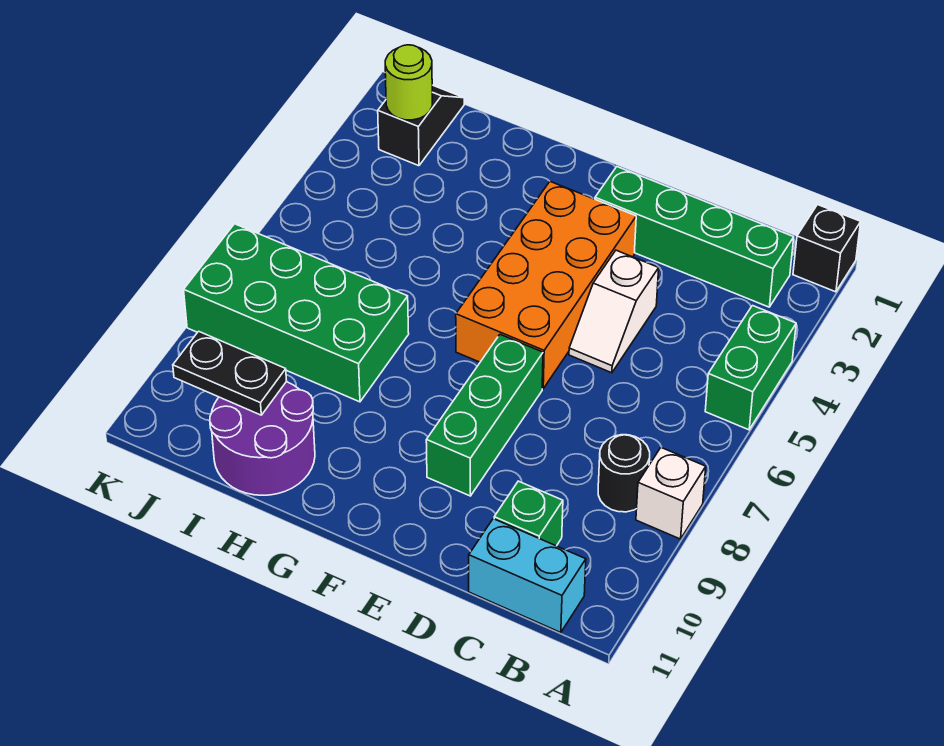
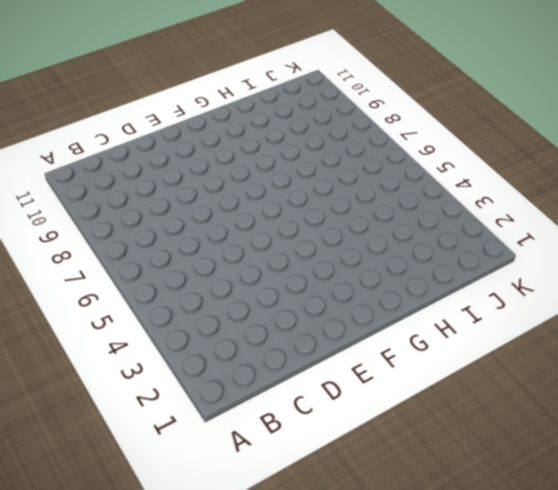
none -> black 1x1 brick [793,205,861,292]
none -> green 1x2 brick [705,306,796,430]
none -> white 1x1 brick [636,447,706,539]

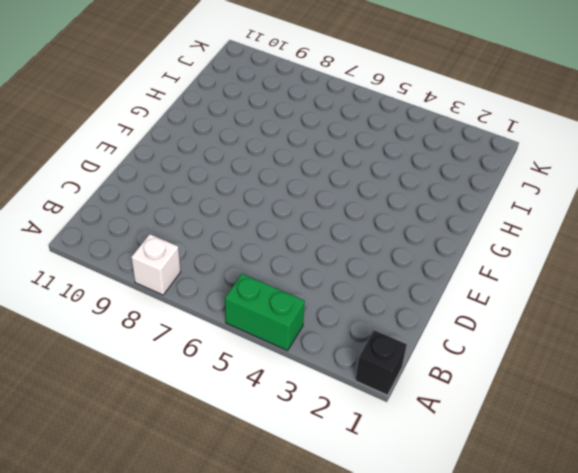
none -> green 1x4 brick [595,167,794,307]
none -> black 1x1 round brick [598,435,650,512]
none -> cyan 1x2 brick [469,519,586,633]

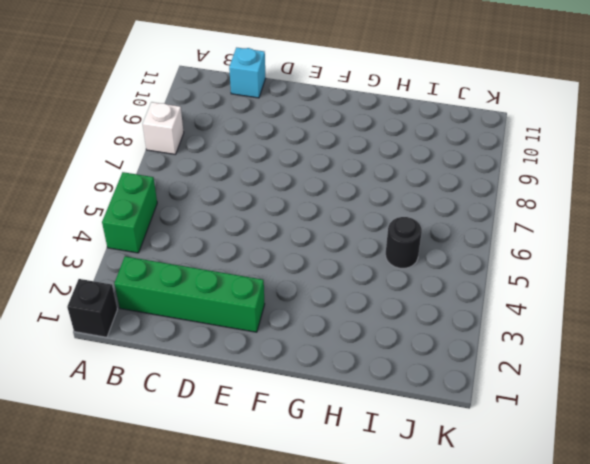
cyan 1x1 brick [229,48,266,98] -> cyan 1x2 brick [469,519,586,633]
black 1x1 round brick [386,217,422,268] -> black 1x1 round brick moved to [598,435,650,512]
none -> green 1x1 brick [494,481,563,546]
none -> white 1x2 slope [569,250,659,373]
none -> orange 2x4 brick [456,182,636,389]

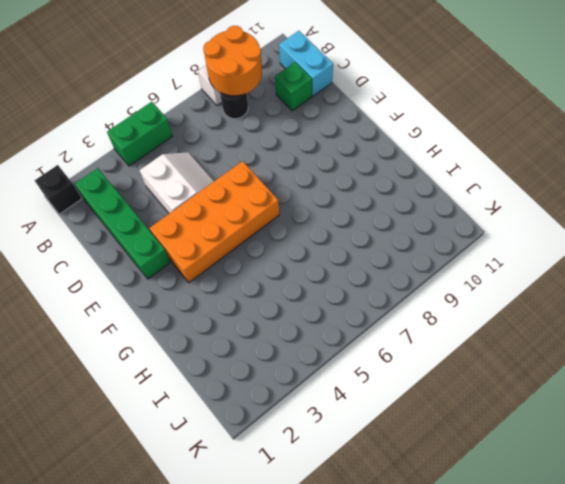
orange 2x2 round brick [203,26,262,96] -> none
white 2x2 slope [139,152,214,214] -> white 1x2 slope [569,250,659,373]
none -> green 1x3 brick [426,334,543,496]
none -> green 2x4 brick [184,224,409,402]
none -> purple 2x2 round brick [210,382,315,495]

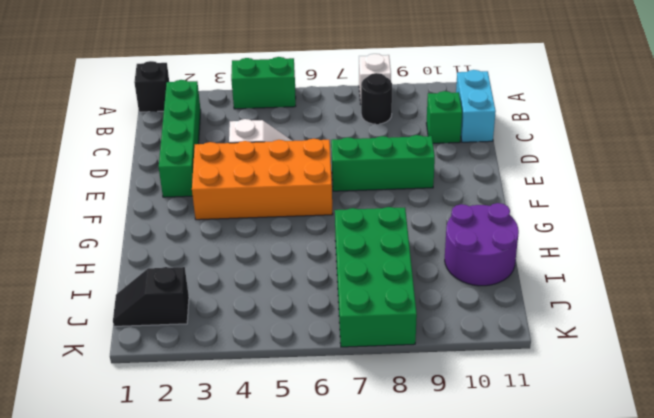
none -> black 1x2 plate [173,331,287,415]
none -> lime 1x1 round brick [385,45,432,120]

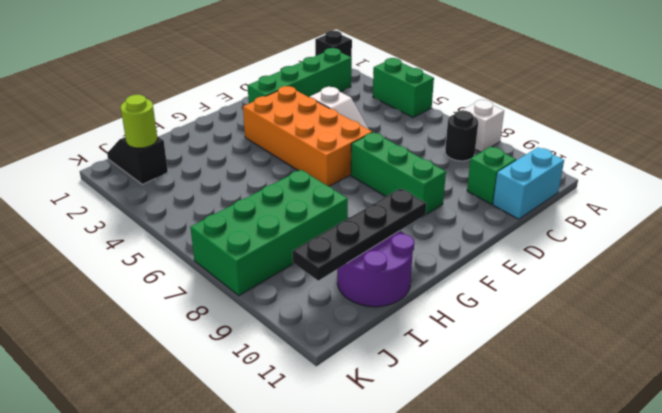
black 1x4 plate [292,188,426,281] -> black 1x2 plate [173,331,287,415]

